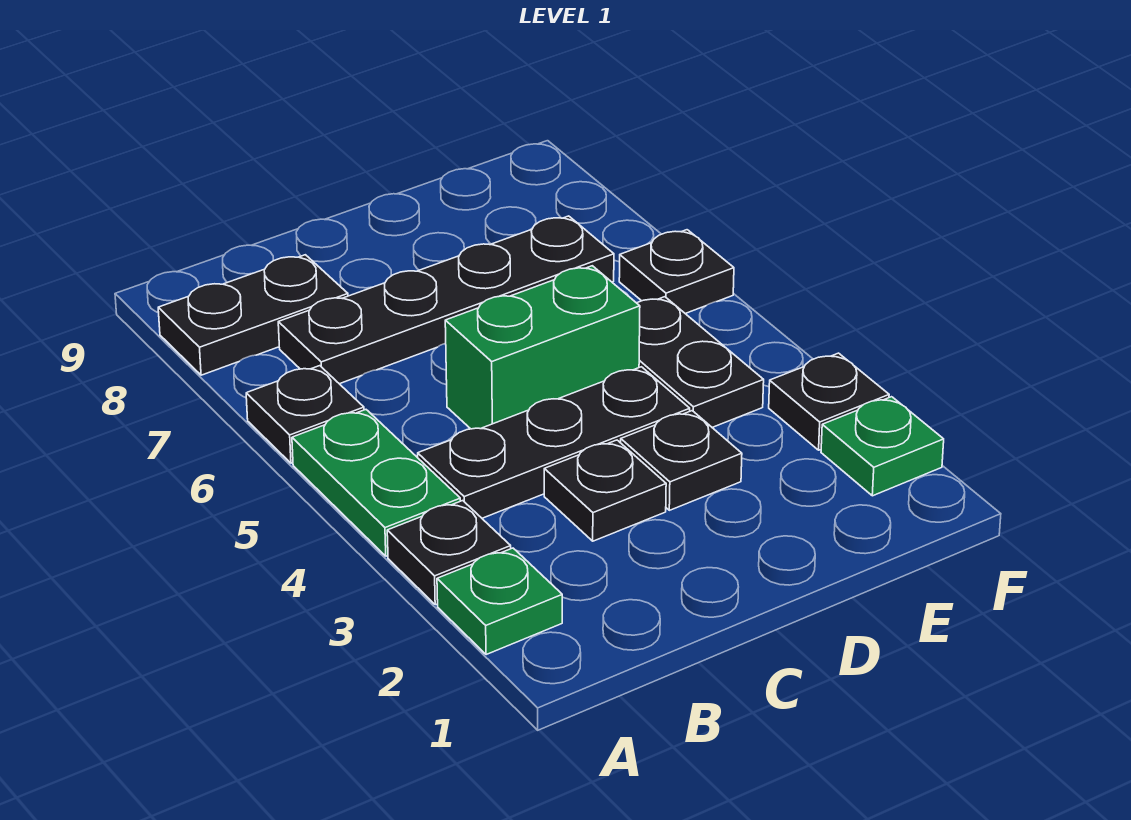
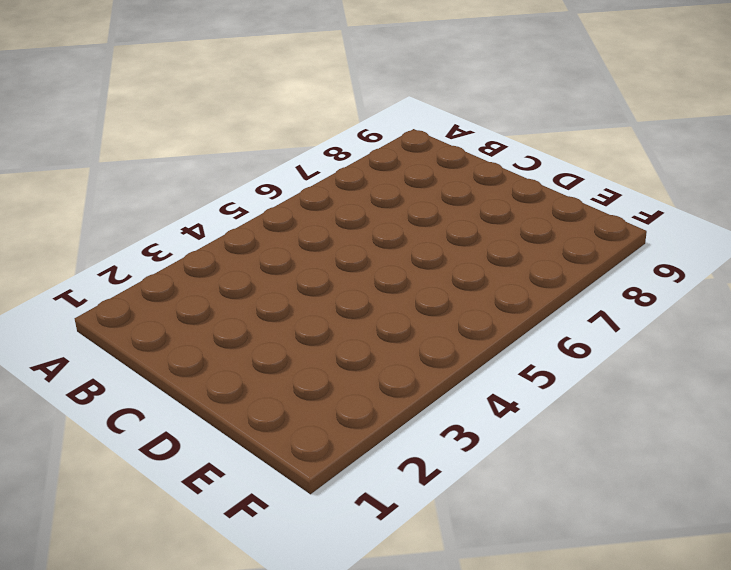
none -> green 1x1 plate [437,548,562,655]
none -> black 1x1 plate [387,501,511,605]
none -> green 1x2 plate [292,410,460,556]

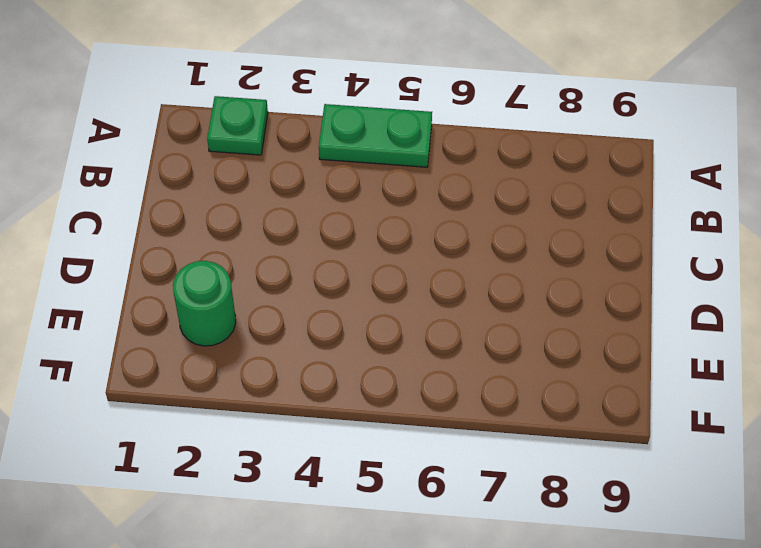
green 1x1 round brick [173,261,236,346] -> none
none -> black 1x1 plate [387,501,511,605]
none -> black 1x1 plate [246,366,364,463]
none -> black 1x2 plate [158,255,348,375]

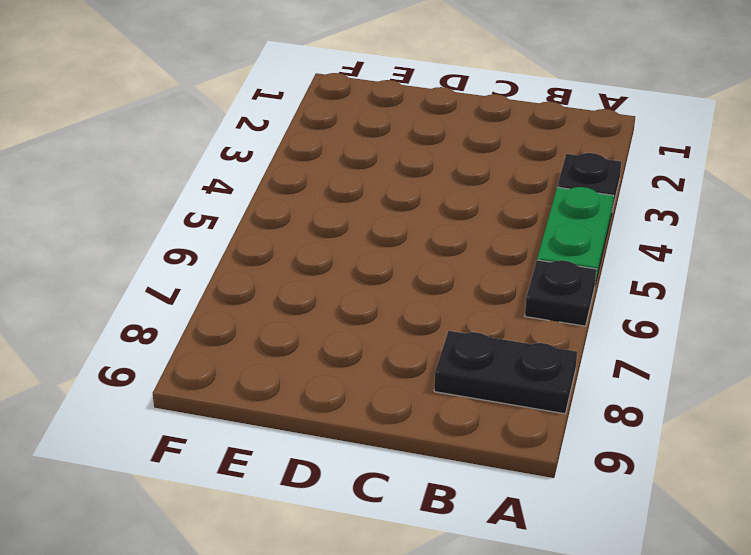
none -> green 1x1 plate [437,548,562,655]
none -> black 1x3 plate [418,367,690,518]
none -> black 1x4 plate [278,216,614,384]

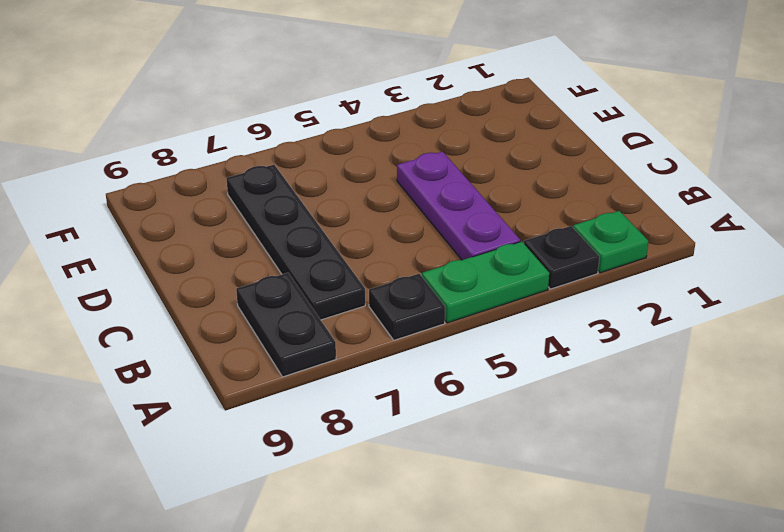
purple 1x3 plate [397,152,520,260] -> black 1x3 plate [418,367,690,518]
none -> black 1x1 plate [544,440,666,541]
none -> green 1x2 brick [445,266,640,429]
none -> black 1x1 plate [621,411,742,510]

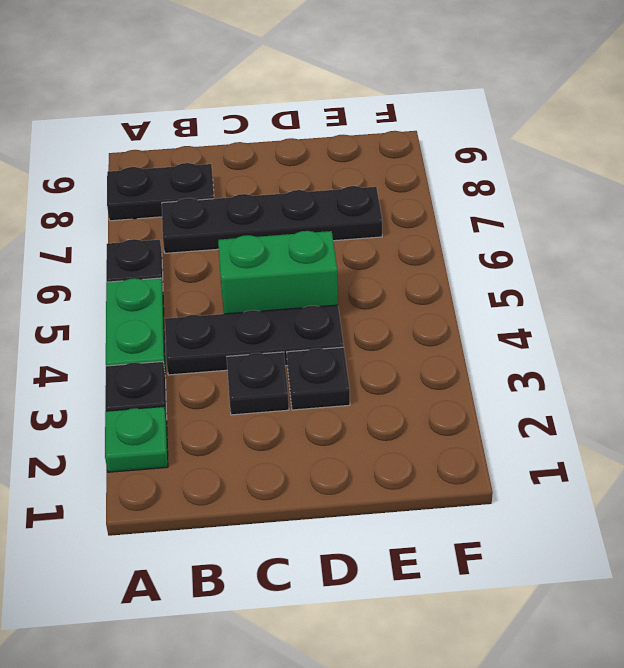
none -> black 1x2 plate [637,297,764,427]
none -> green 1x1 plate [821,397,944,496]
none -> black 1x1 plate [769,353,889,450]

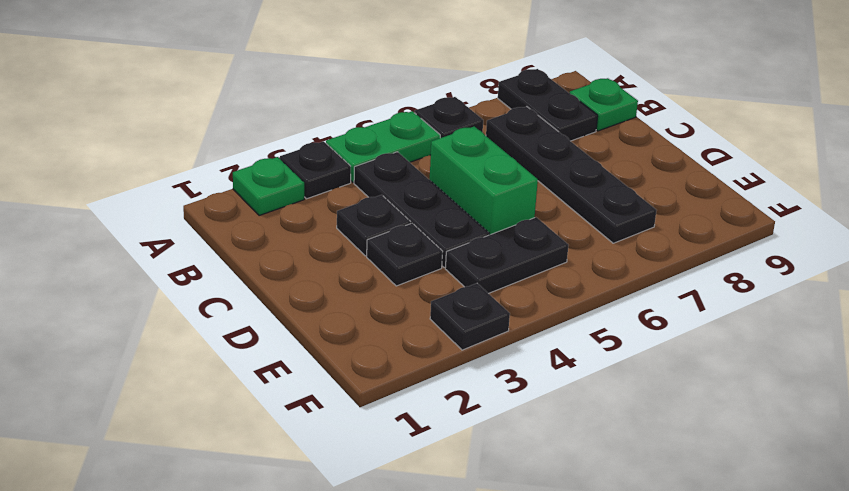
green 1x1 plate [570,78,638,131] -> green 1x1 plate moved to [821,397,944,496]
none -> black 1x1 plate [619,230,734,314]

